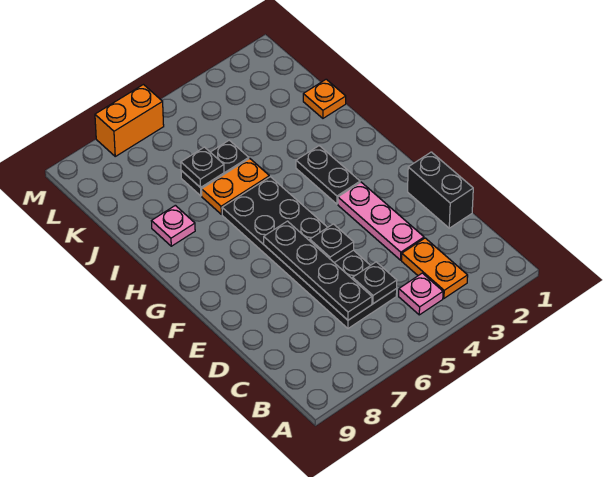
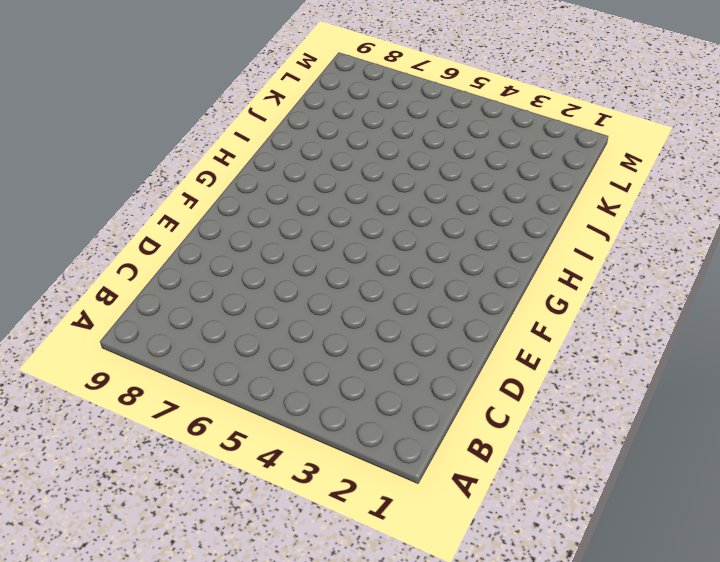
none -> orange 1x2 plate [402,238,468,298]
none -> pink 1x1 plate [399,273,443,315]
none -> black 2x6 plate [222,177,397,328]

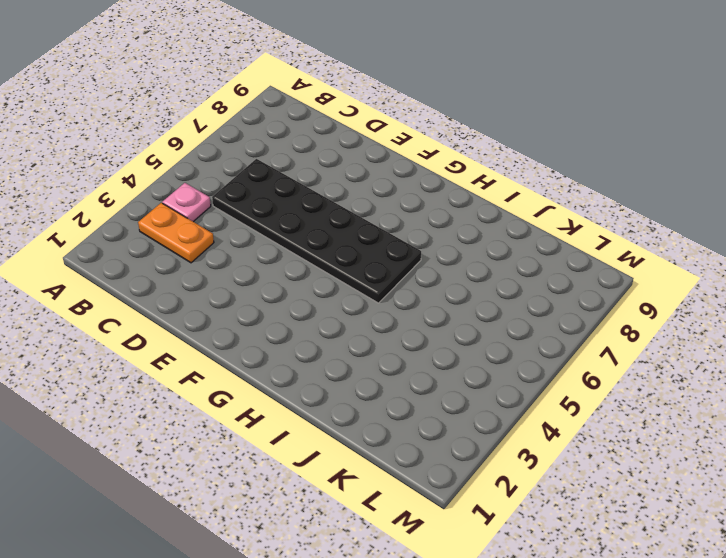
none -> black 1x2 brick [408,152,473,228]
none -> pink 1x3 plate [338,182,424,260]
none -> black 1x2 plate [296,146,360,204]

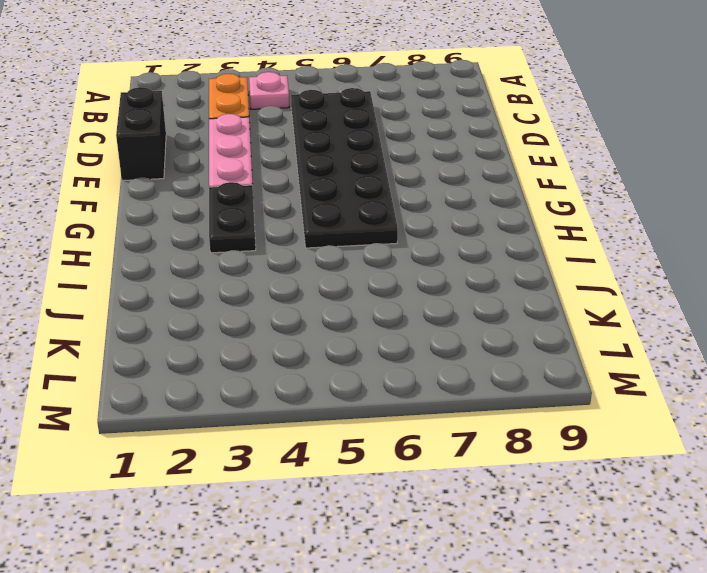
none -> orange 1x2 plate [202,158,269,214]
none -> pink 1x1 plate [152,205,195,246]
none -> orange 1x1 plate [303,79,346,118]

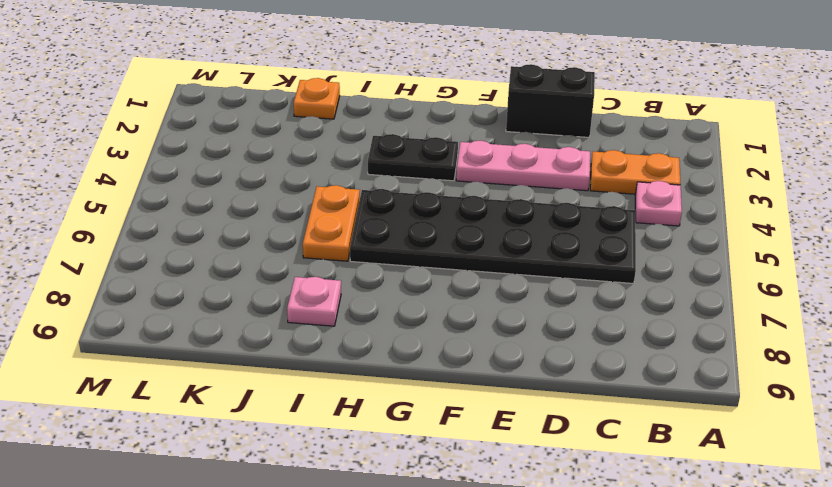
none -> black 1x2 plate [181,140,249,196]
none -> orange 1x2 brick [95,85,164,156]
none -> black 1x1 plate [353,262,397,304]

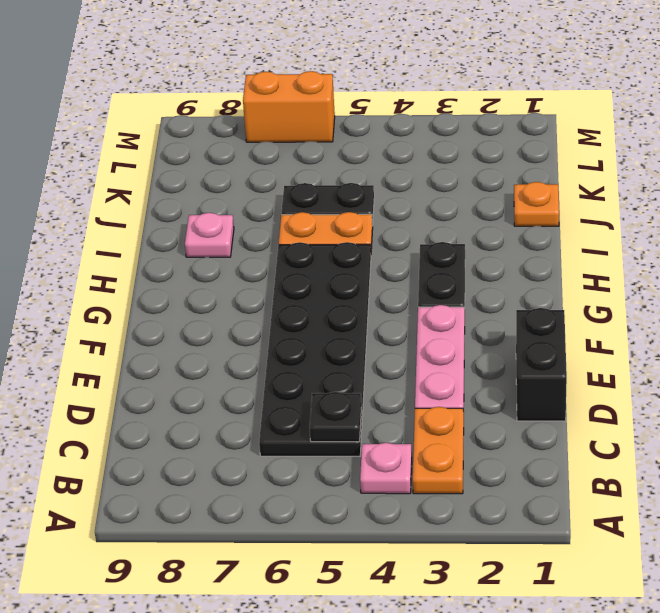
none -> black 1x4 plate [264,221,372,320]
none -> black 1x1 plate [310,224,354,263]
none -> black 1x1 plate [181,147,224,188]

